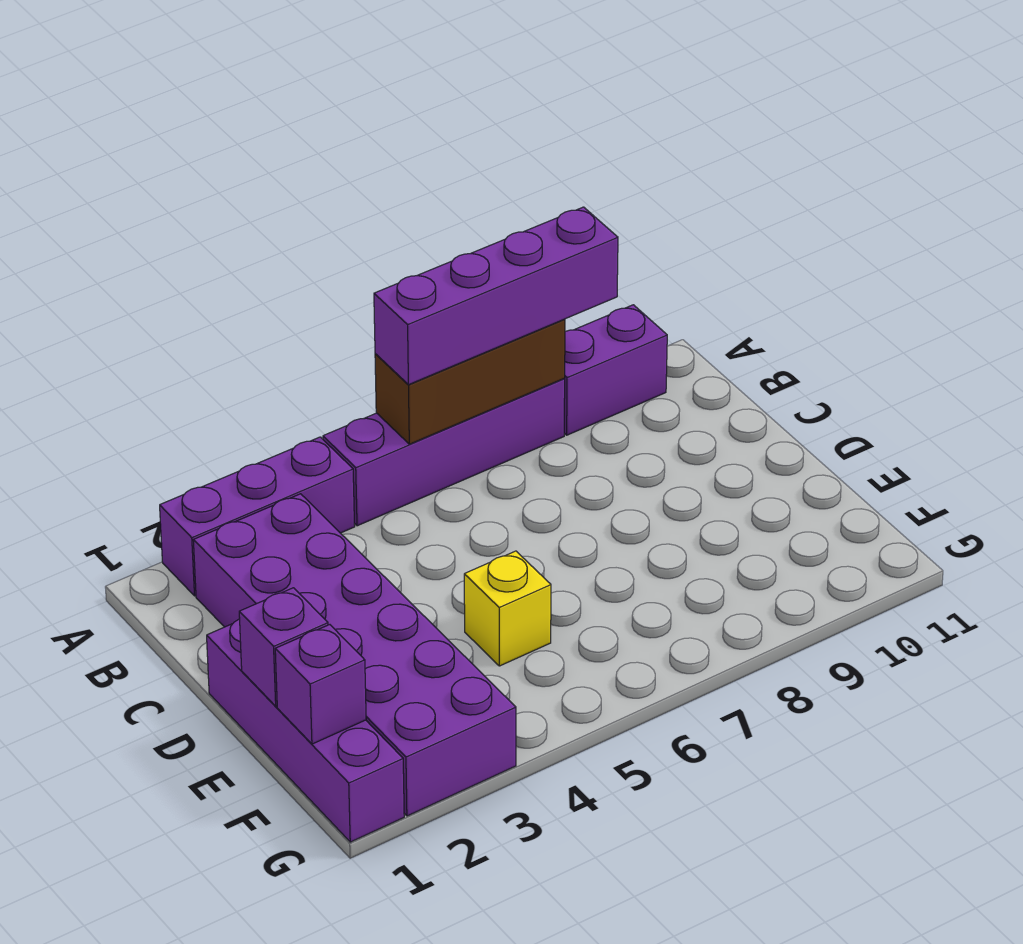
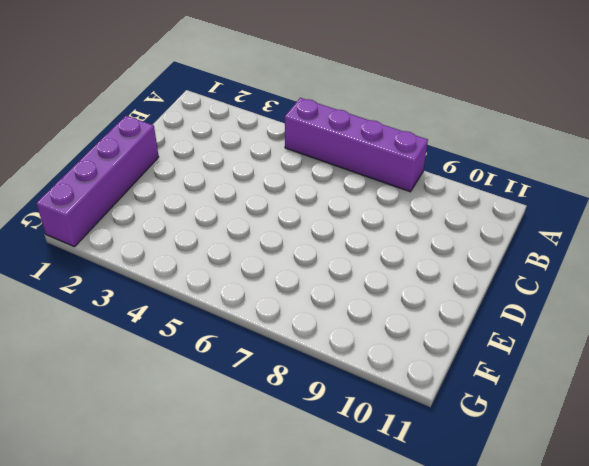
none -> purple 1x3 brick [160,437,355,596]
none -> purple 1x2 brick [564,305,667,435]

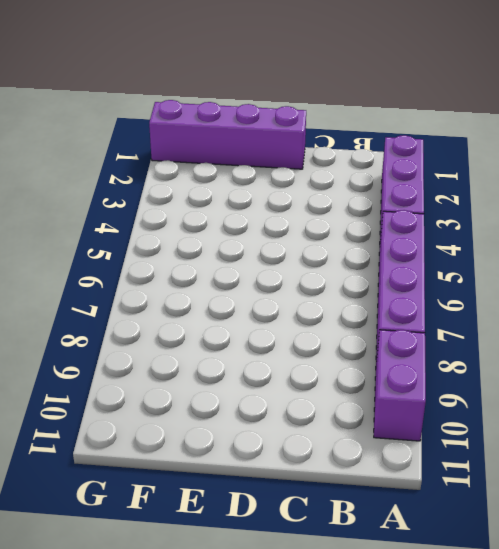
none -> purple 2x6 brick [193,494,516,816]
none -> yellow 1x1 brick [464,551,551,666]

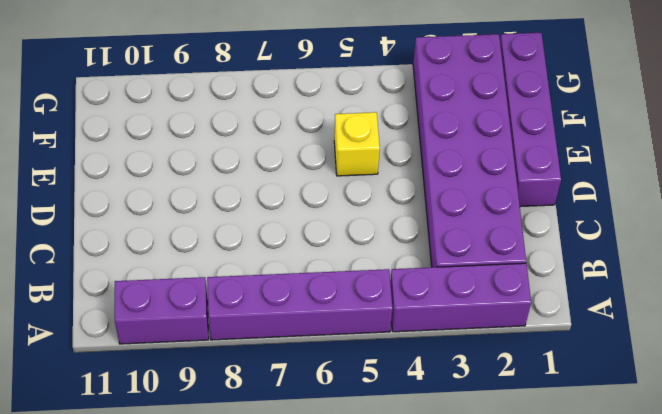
none -> brown 1x3 brick [375,319,565,444]
none -> purple 1x1 brick [239,588,328,706]

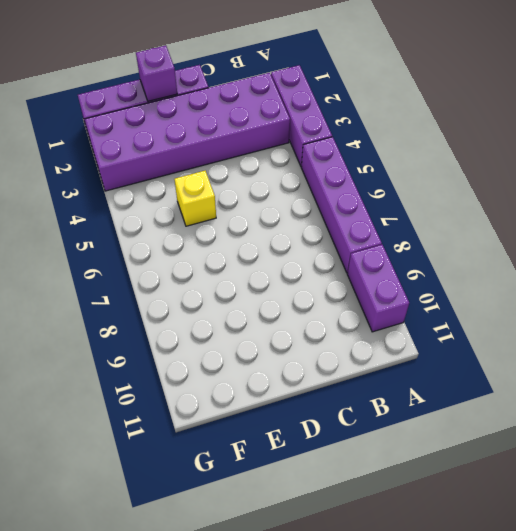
none -> brown 1x3 brick [375,319,565,444]
none -> purple 1x1 brick [275,625,366,744]

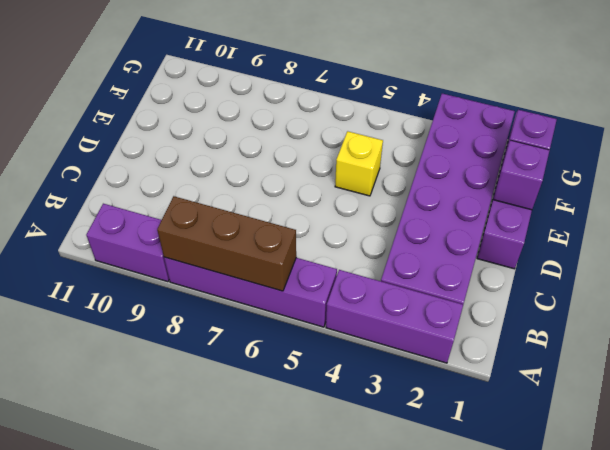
none -> purple 1x4 brick [374,207,618,385]

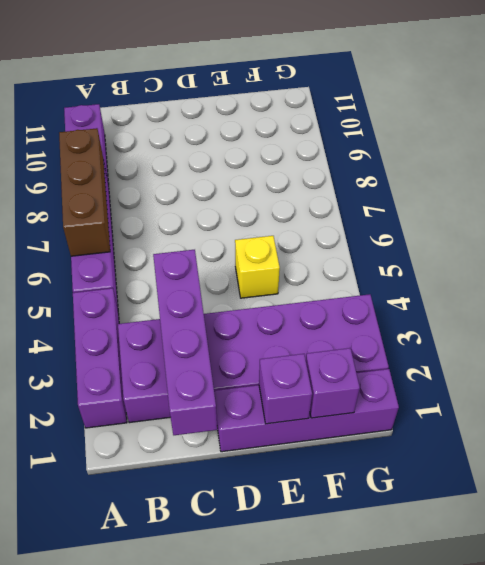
purple 1x4 brick [153,250,217,435] -> purple 1x4 brick moved to [374,207,618,385]

